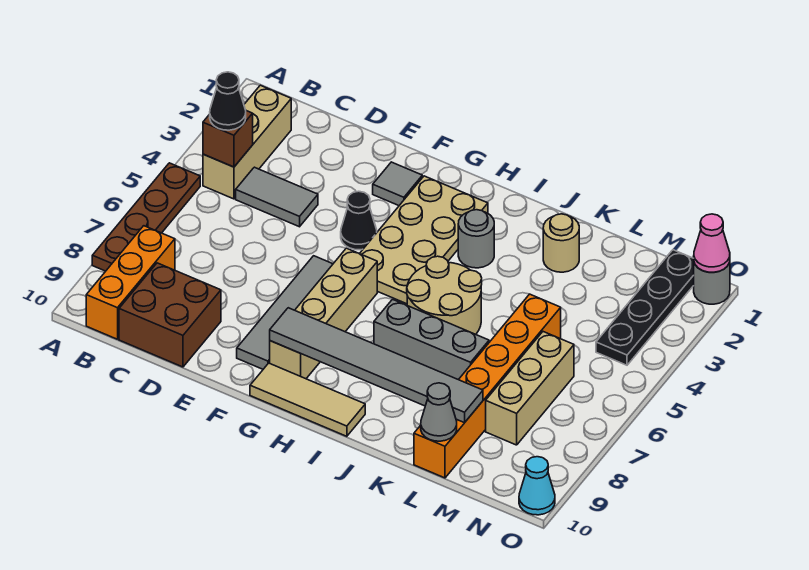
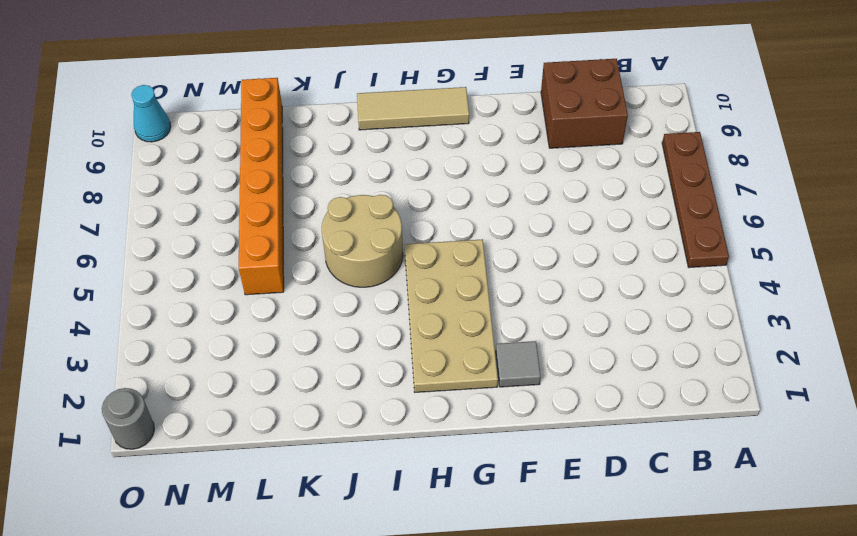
none -> tan 1x3 brick [203,85,291,199]
none -> orange 1x3 brick [86,226,175,339]
none -> grey 1x2 tile [236,167,318,227]

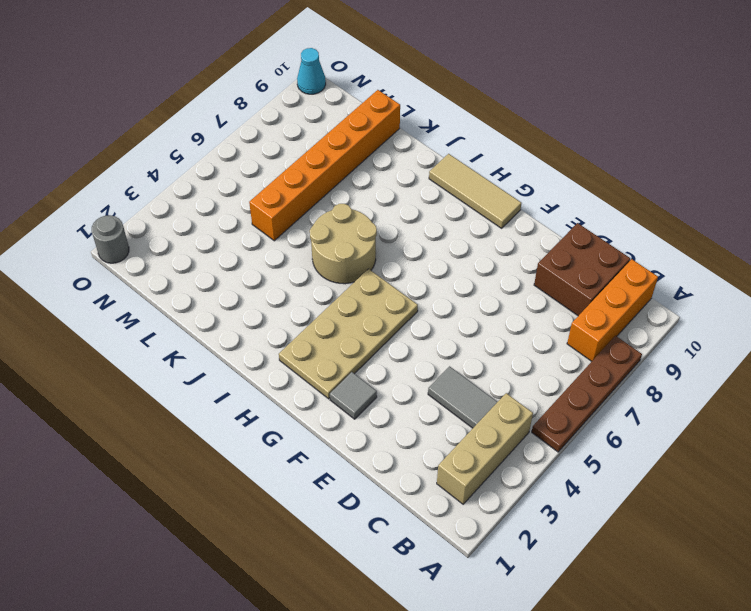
none -> black 1x1 cone [341,191,377,250]
none -> grey 1x4 tile [237,256,333,369]
none -> tan 1x4 brick [270,248,377,379]

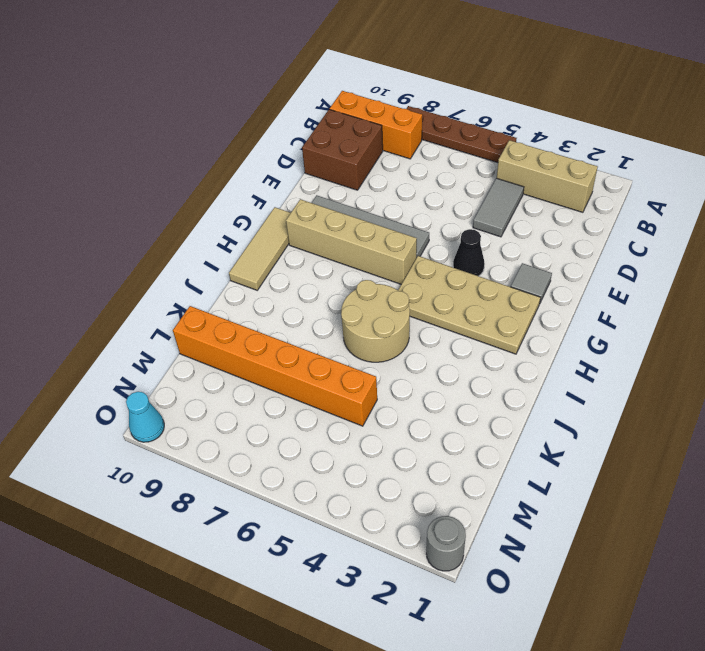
none -> grey 1x1 round brick [458,210,494,268]
none -> grey 1x3 brick [374,299,489,380]
none -> tan 1x1 round brick [543,214,579,272]

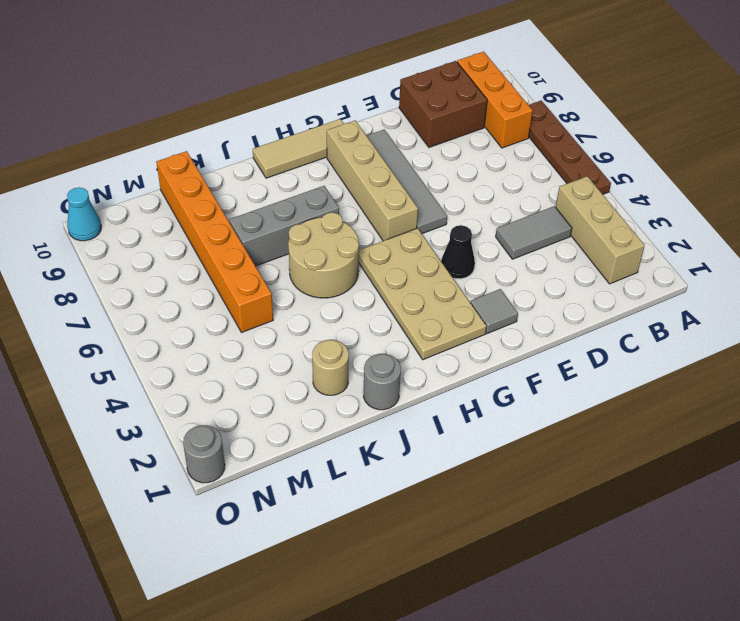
grey 1x1 round brick [364,354,401,410] -> grey 1x1 round brick moved to [458,210,494,268]
none -> tan 1x3 brick [486,332,574,445]
none -> black 1x4 plate [596,250,694,365]
none -> brown 1x1 brick [203,111,253,167]

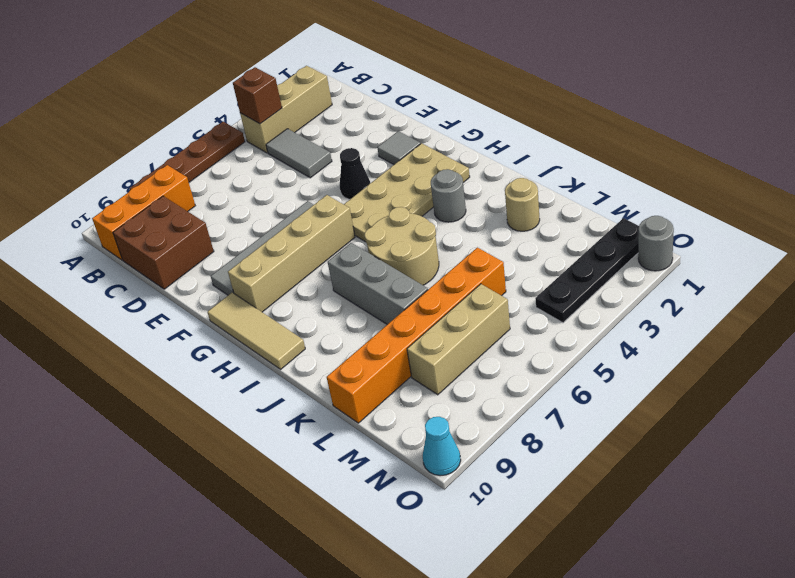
none -> grey 1x6 tile [270,308,483,423]
none -> grey 1x1 cone [421,383,457,441]
none -> pink 1x1 cone [694,214,730,272]

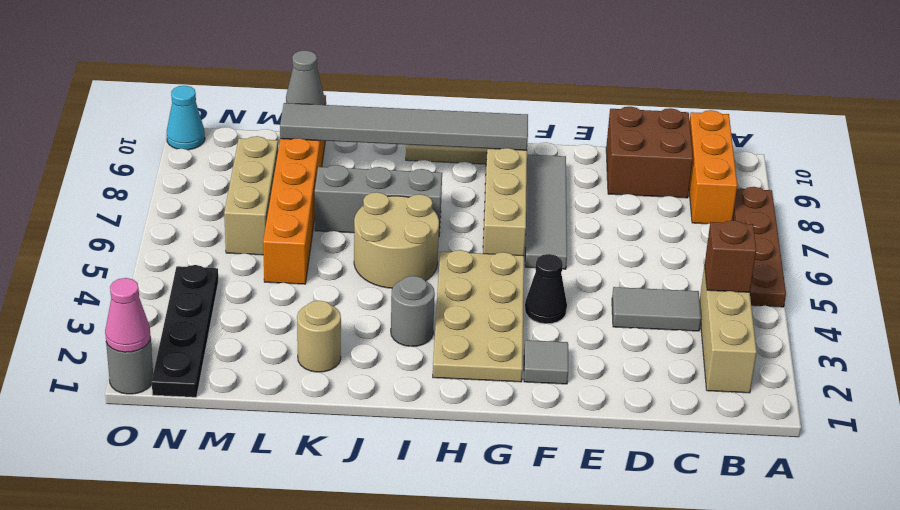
none -> black 1x1 cone [210,72,246,130]

